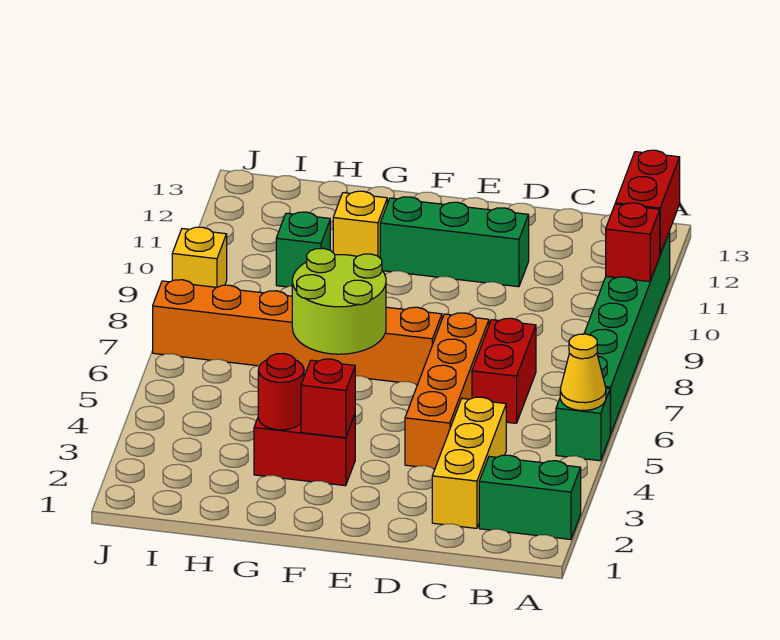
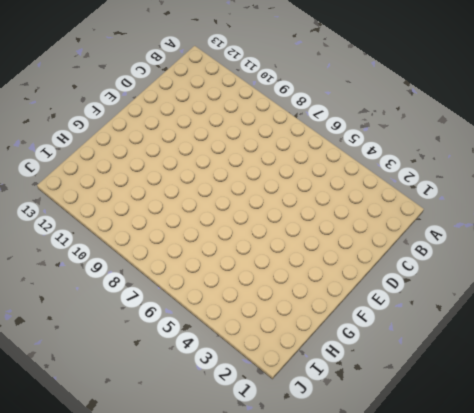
none -> green 1x2 brick [479,455,581,539]
none -> green 1x1 brick [556,388,610,461]
none -> green 1x6 brick [584,232,670,434]

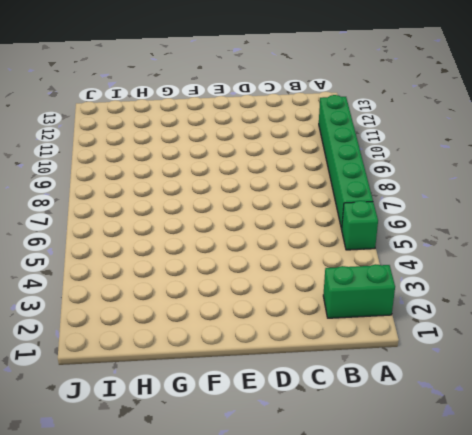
none -> yellow 1x3 brick [432,397,506,528]
none -> red 1x2 brick [472,318,536,423]
none -> orange 1x4 brick [405,313,489,469]

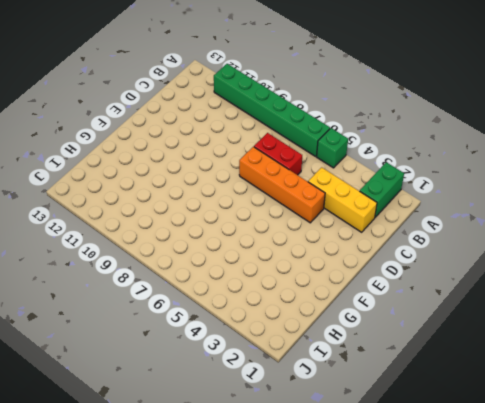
none -> green 1x3 brick [380,197,529,287]
none -> orange 1x6 brick [153,280,442,384]
none -> red 1x2 brick [254,415,355,486]

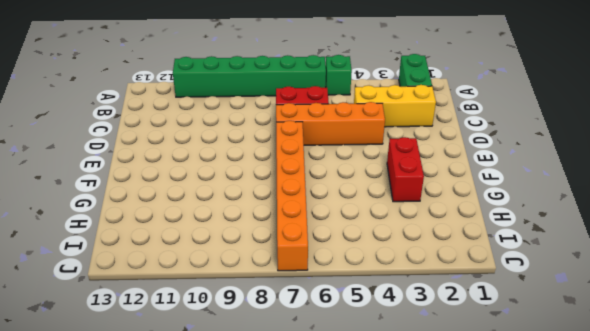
none -> green 1x3 brick [380,197,529,287]
none -> yellow 1x1 brick [333,191,387,258]
none -> green 1x1 brick [276,212,330,287]

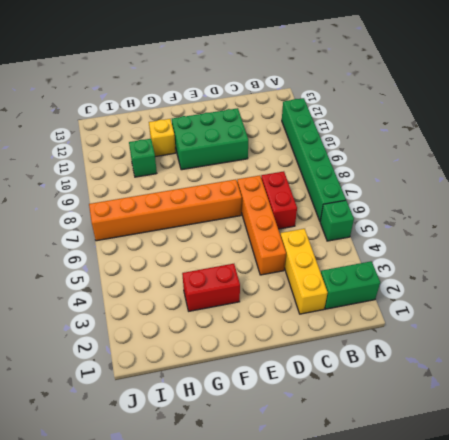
green 2x3 brick [172,108,248,170] -> green 1x3 brick [380,197,529,287]
none -> yellow 1x1 brick [172,227,227,287]
none -> yellow 1x1 cone [560,334,606,411]
none -> red 1x1 brick [606,203,660,282]

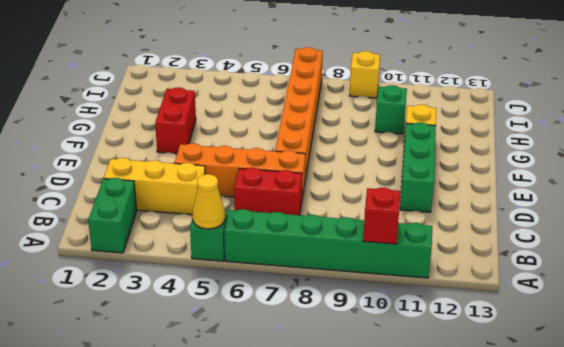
none -> red 1x2 brick [615,150,680,255]
none -> red 1x1 brick [301,359,355,438]
none -> lime 2x2 round brick [292,248,386,354]

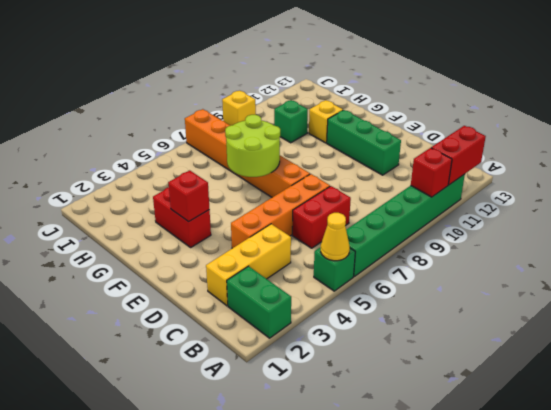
none -> red 1x1 round brick [258,353,304,430]

